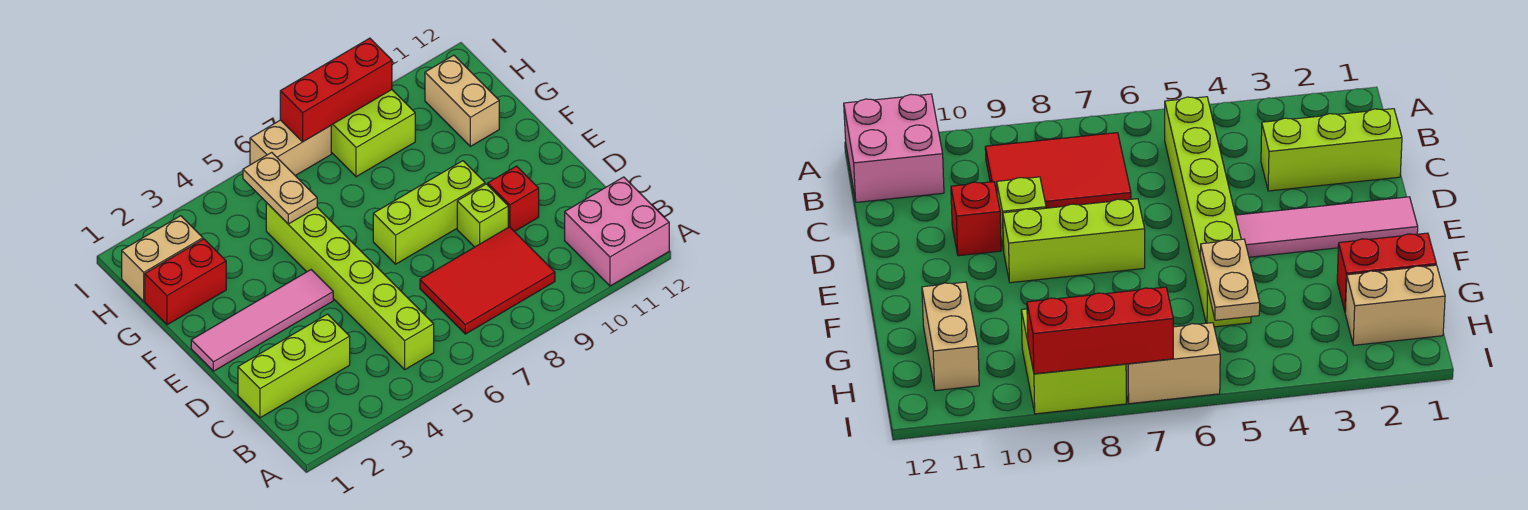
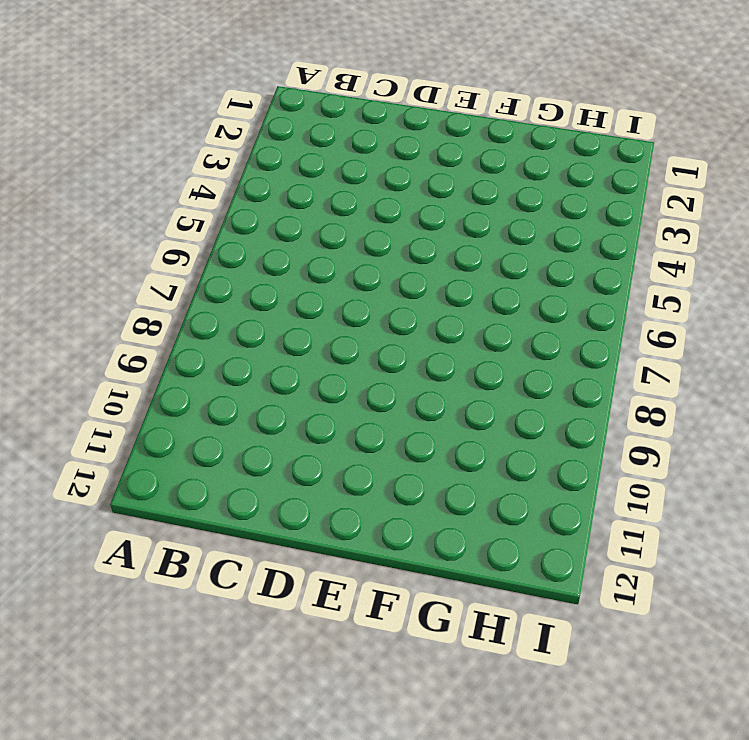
none -> pink 2x2 brick [565,177,669,286]
none -> lime 1x6 brick [266,203,434,369]
none -> red 2x3 tile [420,227,555,334]

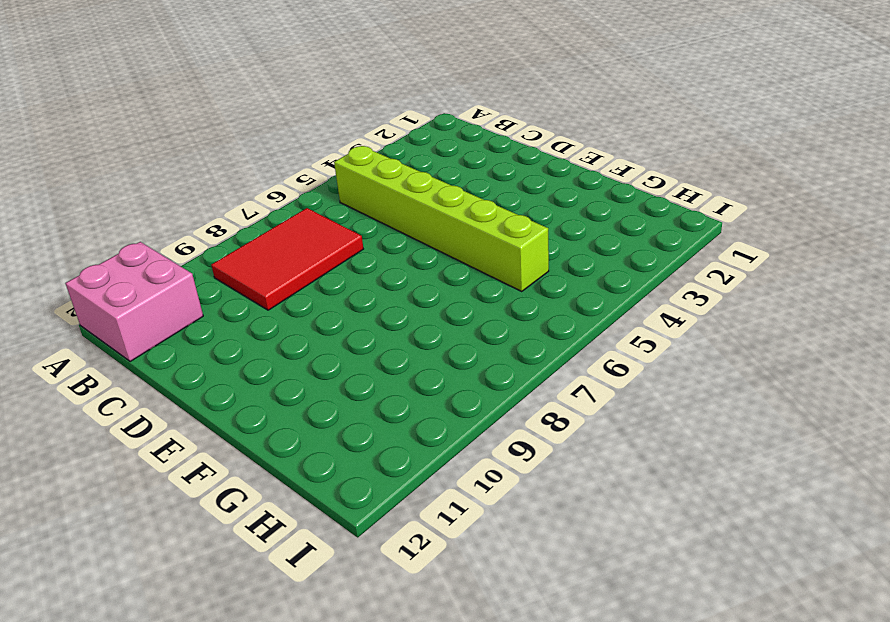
none -> lime 1x3 brick [238,314,350,418]
none -> lime 1x1 brick [457,184,508,247]
none -> red 1x1 brick [488,166,539,232]

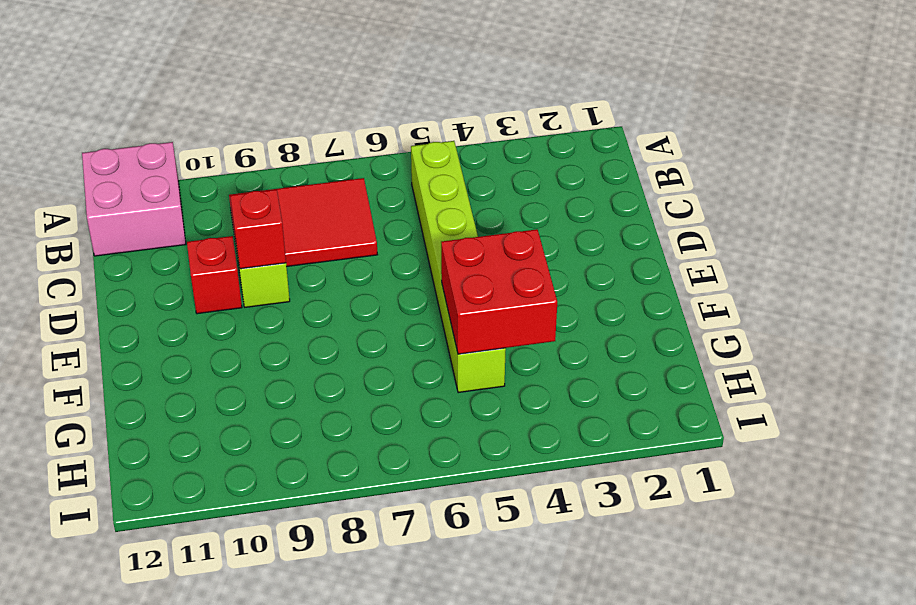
red 1x1 brick [230,189,286,269] -> none
red 2x2 brick [441,229,557,354] -> tan 1x2 plate [243,152,317,224]
none -> lime 1x3 brick [238,314,350,418]
none -> pink 1x4 tile [191,270,333,371]
none -> lime 1x3 brick [373,161,485,264]

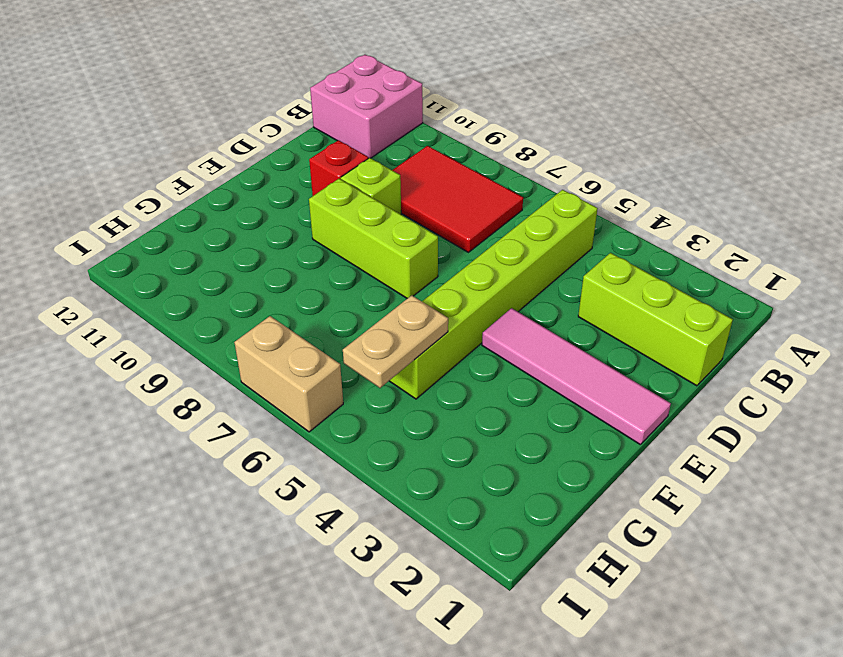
none -> red 1x2 brick [145,239,226,325]
none -> tan 1x2 brick [425,55,499,146]
none -> tan 1x2 brick [122,216,203,301]

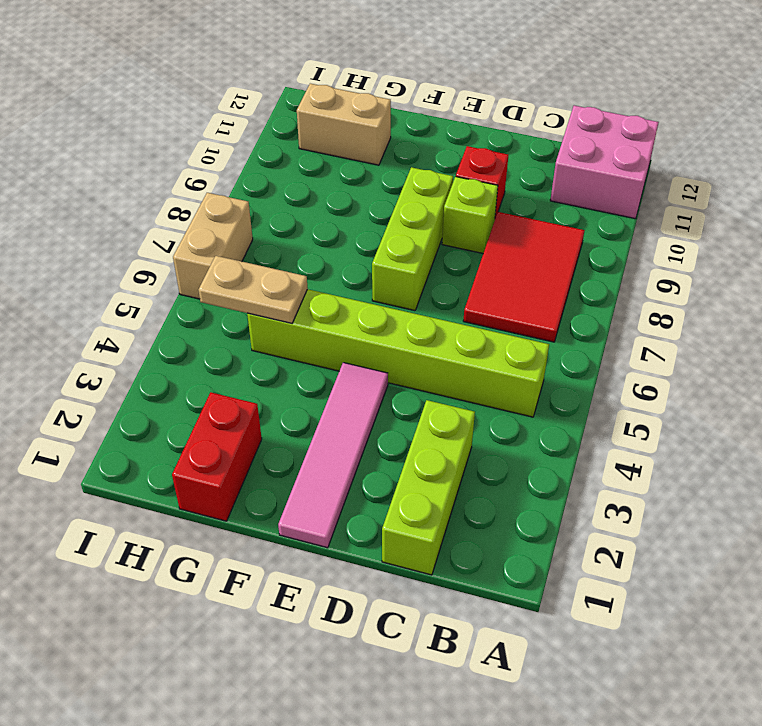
none -> tan 1x2 brick [122,216,203,301]
none -> lime 2x2 brick [331,90,415,177]
none -> red 1x3 brick [280,38,392,142]

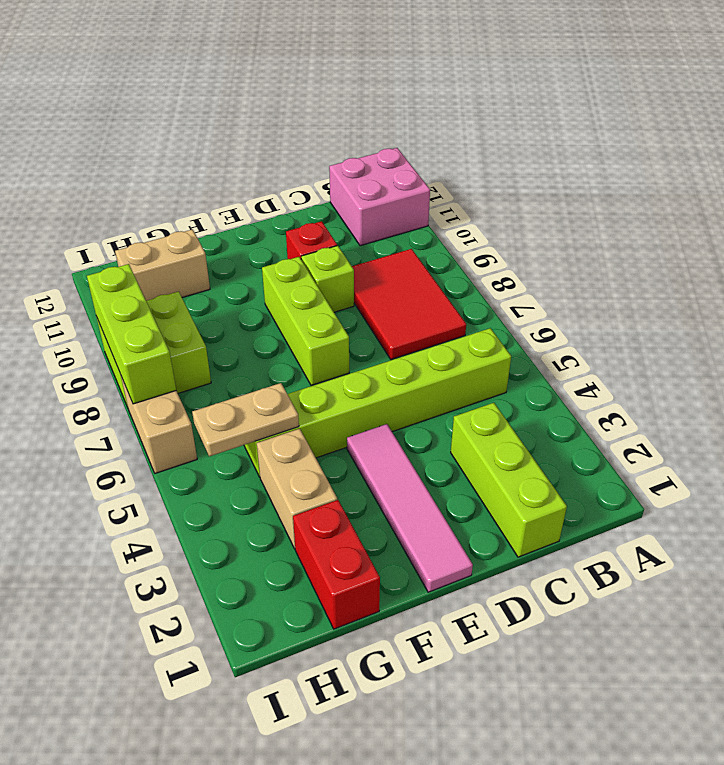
tan 1x2 brick [257,429,337,549] -> tan 1x2 brick moved to [122,216,203,301]
lime 1x3 brick [87,264,176,404] -> red 1x3 brick [280,38,392,142]

